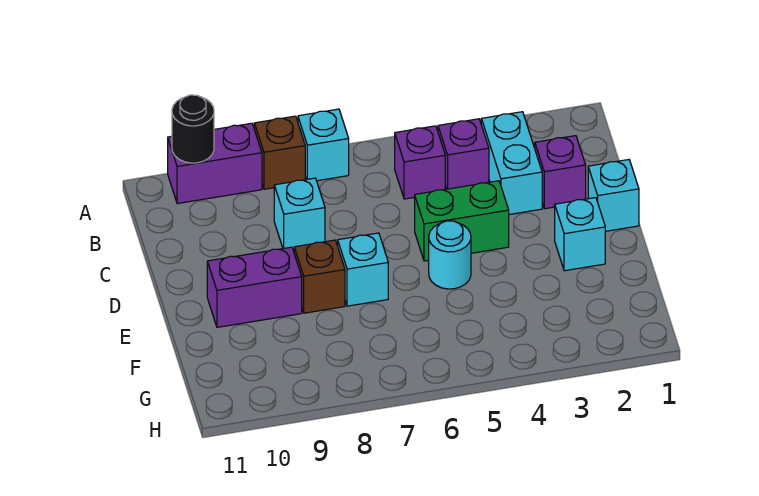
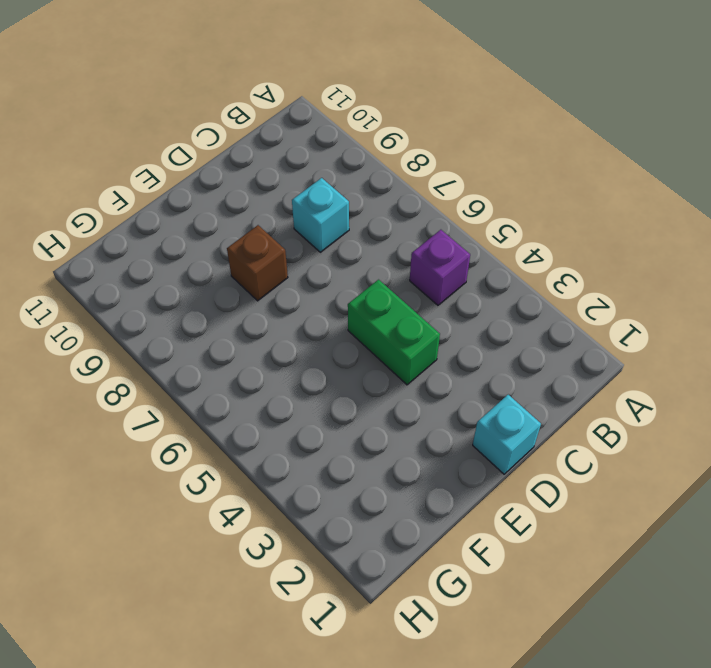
none -> cyan 1x1 brick [298,109,349,181]
none -> brown 1x1 brick [254,116,305,189]
none -> purple 1x2 brick [168,123,262,204]

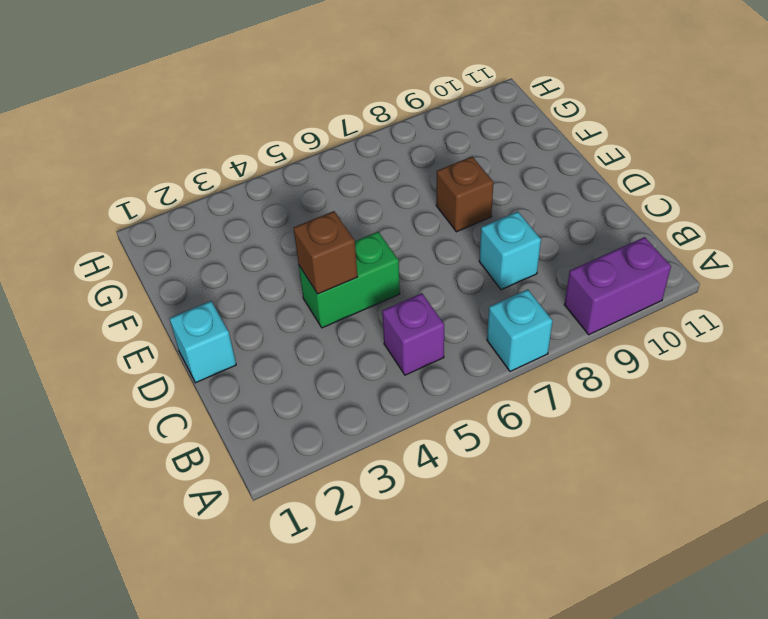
brown 1x1 brick [294,211,358,294] -> brown 1x1 brick moved to [254,116,305,189]
none -> cyan 1x2 brick [481,112,542,215]
none -> purple 1x1 brick [438,119,489,189]
none -> purple 1x1 brick [535,136,586,209]

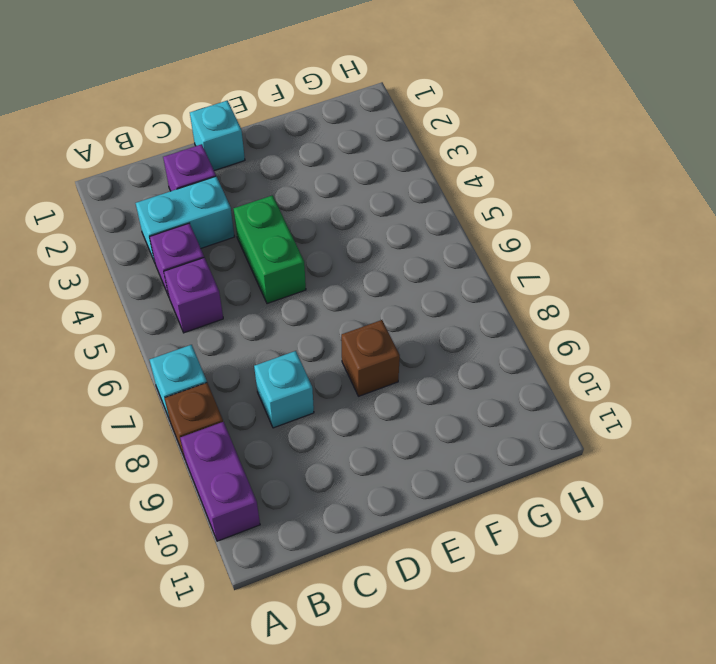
none -> cyan 1x1 brick [555,198,605,271]
none -> cyan 1x1 round brick [429,221,471,289]
none -> cyan 1x1 brick [338,233,388,306]

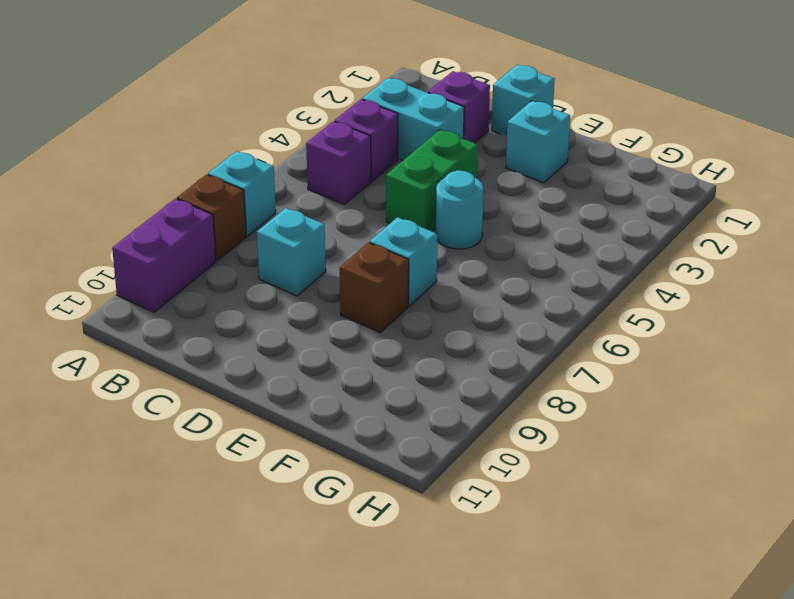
none -> purple 1x2 brick [207,247,302,327]
none -> black 1x1 round brick [172,95,214,163]

